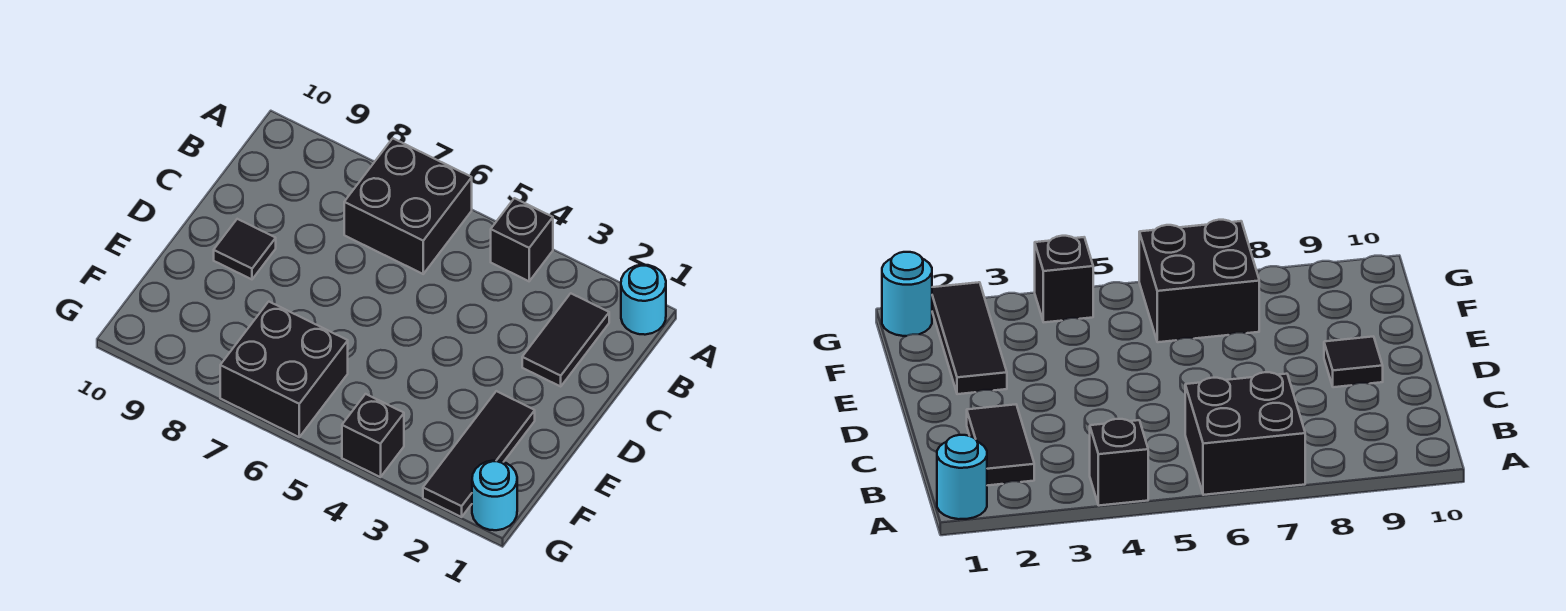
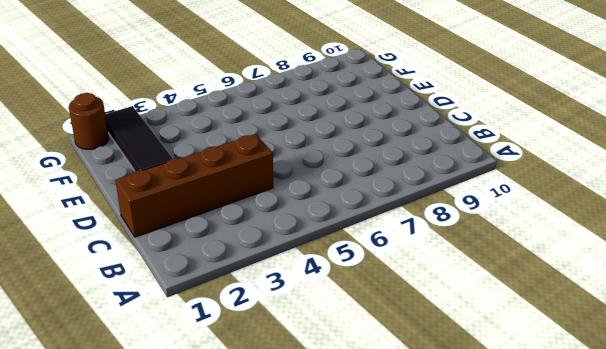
brown 1x4 brick [115,134,273,237] -> black 1x2 tile [522,293,609,386]
brown 1x1 round brick [69,93,109,149] -> cyan 1x1 round brick [472,461,517,530]
none -> cyan 1x1 round brick [621,265,666,335]
none -> black 1x1 brick [491,198,553,281]

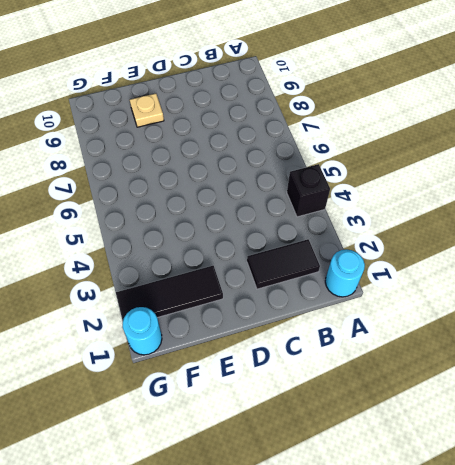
tan 1x1 plate [130,94,164,127] -> none
none -> black 2x2 brick [344,138,472,274]
none -> black 1x1 tile [214,219,276,279]

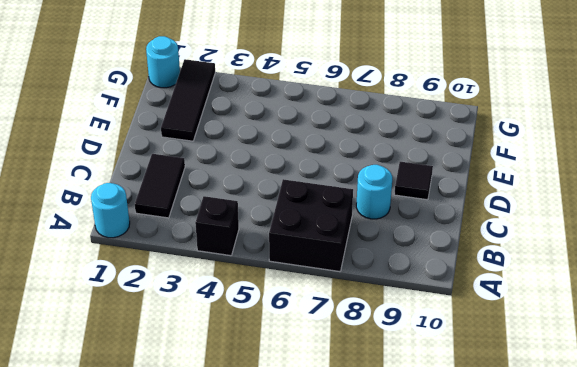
cyan 1x1 round brick [356,165,392,219] -> none
none -> black 2x2 brick [220,302,348,437]
none -> black 1x1 brick [342,394,404,477]

